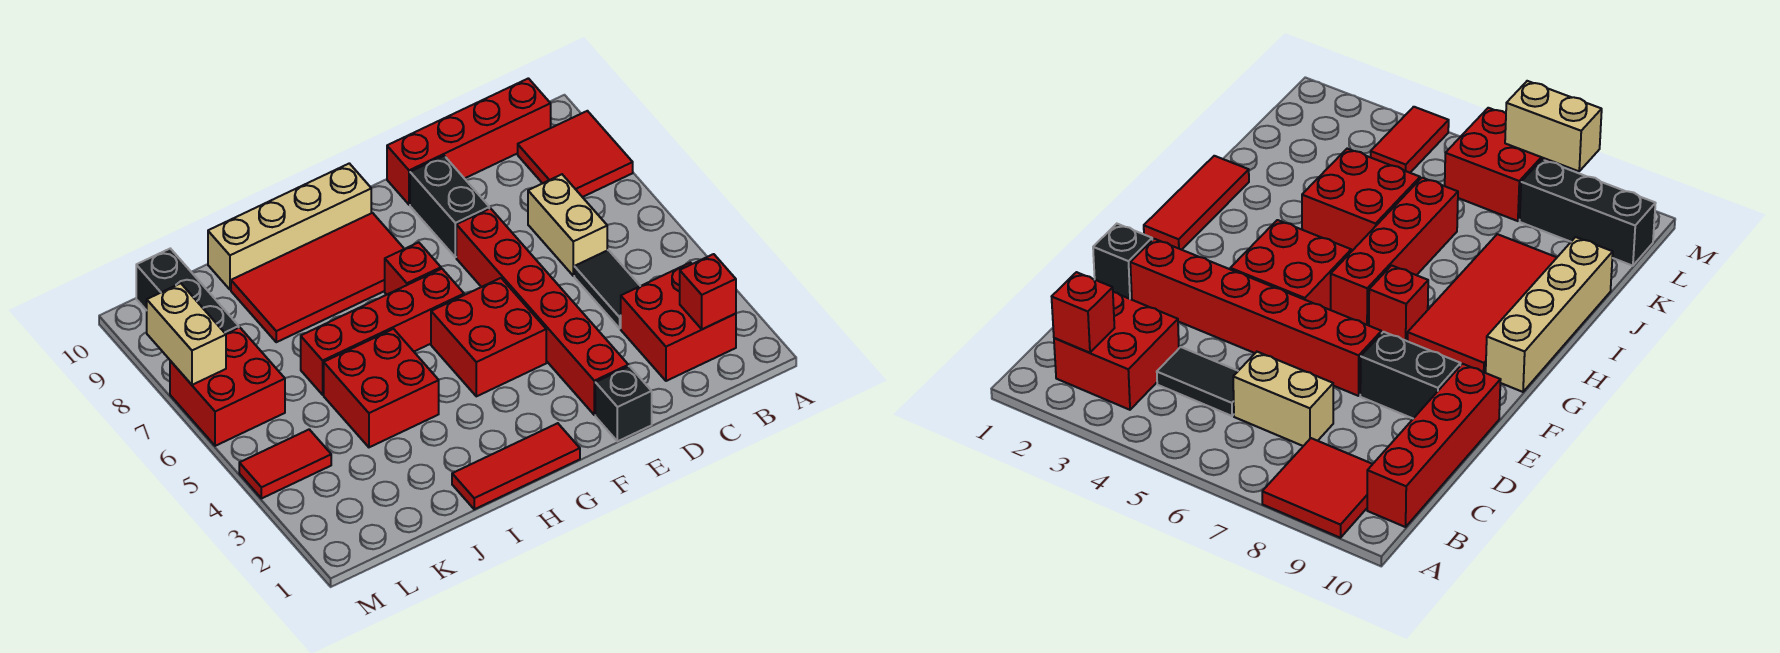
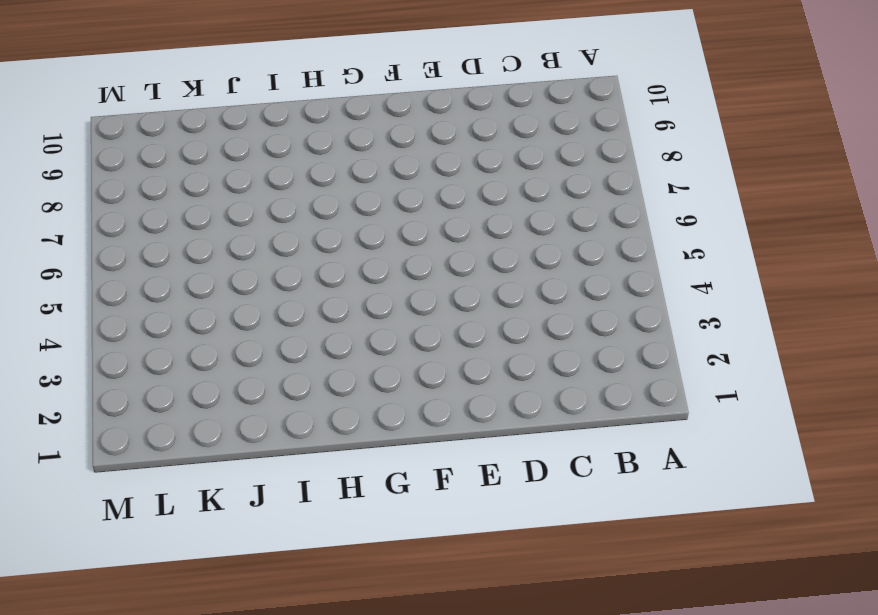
none -> red 2x2 tile [518,111,633,197]
none -> red 2x2 brick [621,263,736,381]
none -> red 1x4 brick [387,78,551,205]

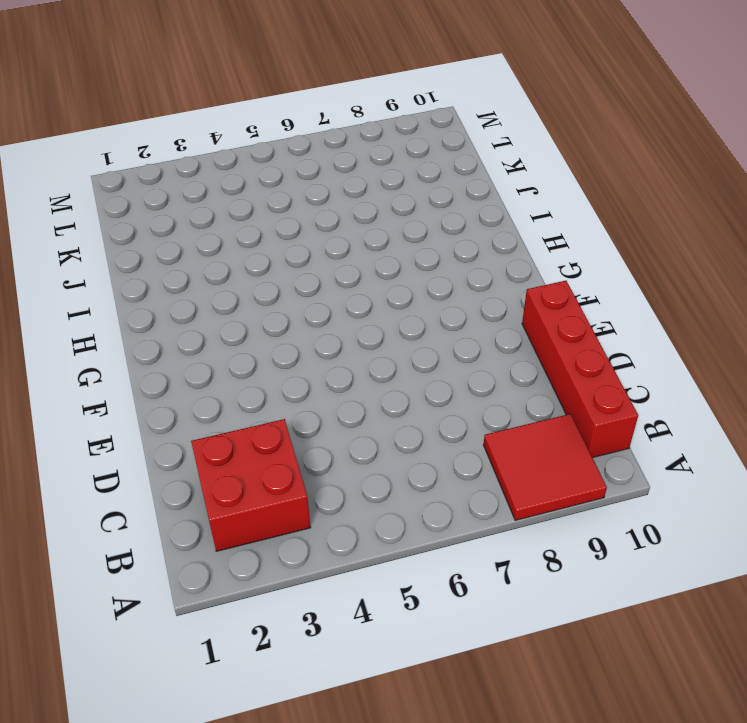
none -> black 1x2 tile [574,250,640,328]
none -> tan 1x2 brick [528,174,607,276]
none -> black 1x1 brick [595,366,652,441]

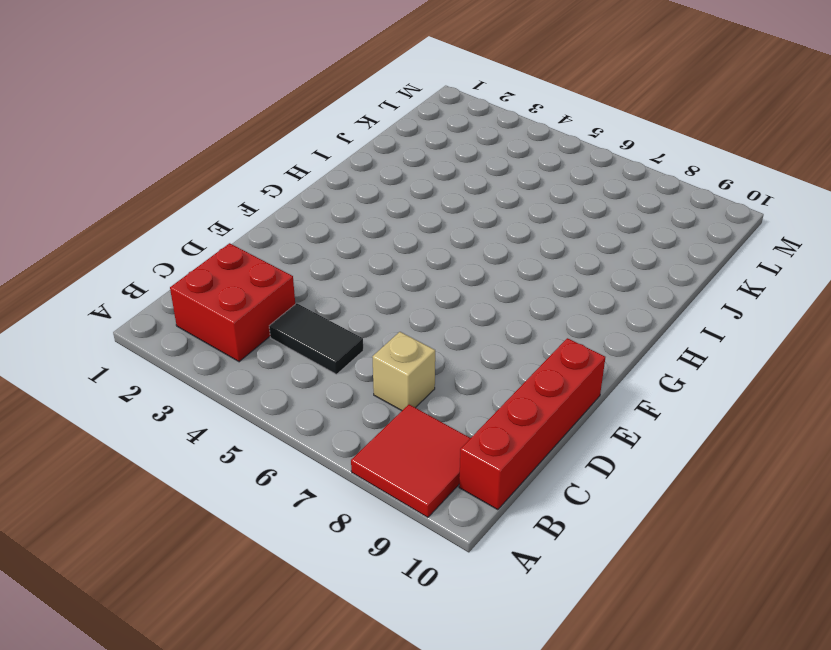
tan 1x1 brick [372,332,435,411] -> tan 1x2 brick [528,174,607,276]
none -> black 1x1 brick [595,366,652,441]
none -> red 1x6 brick [456,208,628,415]
none -> black 1x2 brick [410,156,489,257]

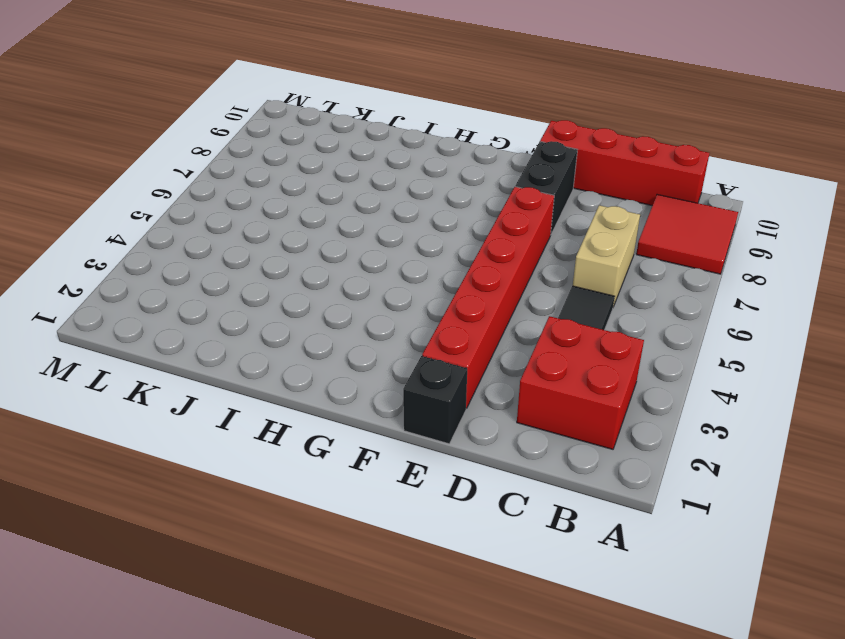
none -> red 2x2 brick [431,278,546,396]
none -> red 1x3 tile [452,423,580,509]
none -> red 1x4 brick [301,269,464,395]

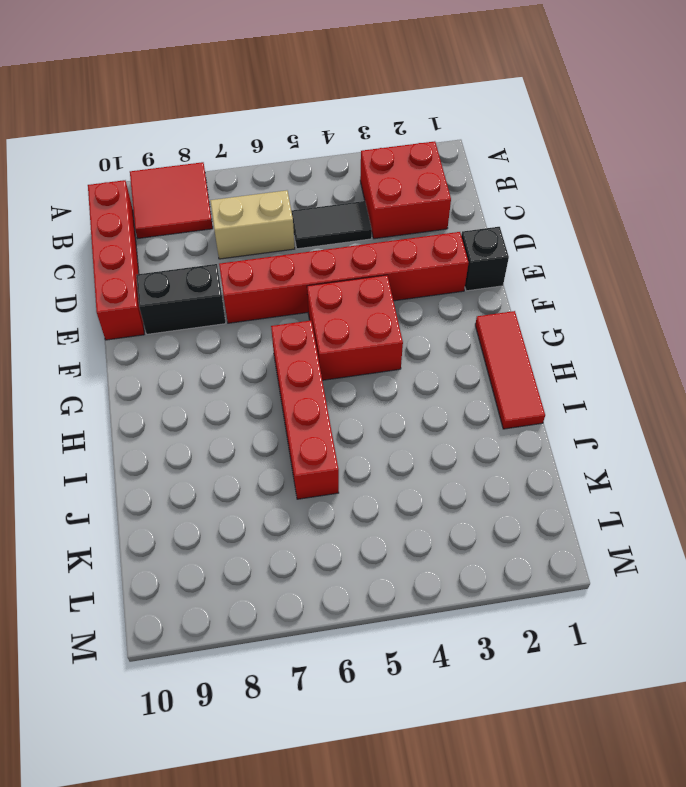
none -> red 1x1 brick [385,242,441,295]
none -> red 2x4 tile [231,213,404,342]
none -> tan 1x4 brick [208,163,371,290]

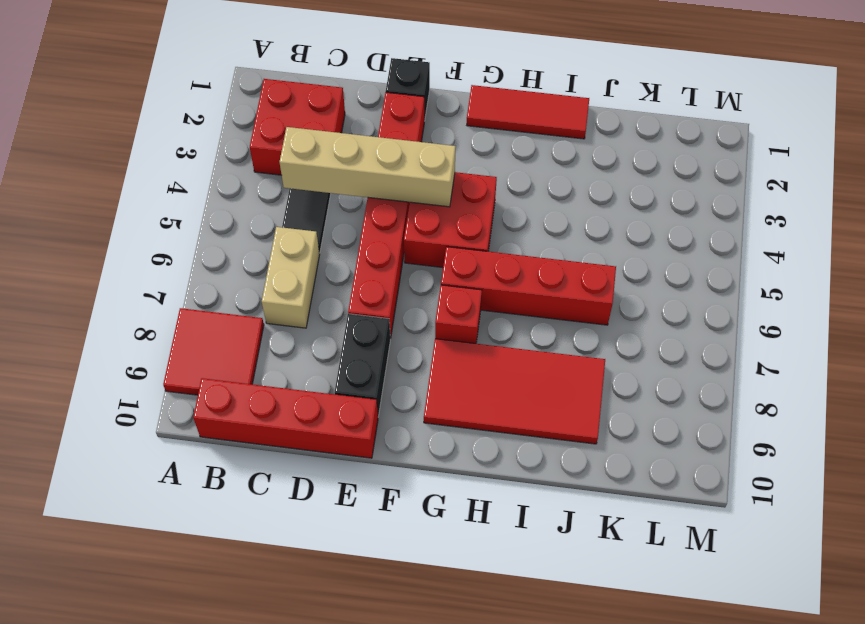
tan 1x4 brick [280,127,456,207] -> tan 1x4 brick moved to [208,163,371,290]
none -> red 2x2 brick [324,329,439,447]
none -> red 1x2 tile [239,429,331,499]
none -> red 2x2 brick [170,327,285,446]

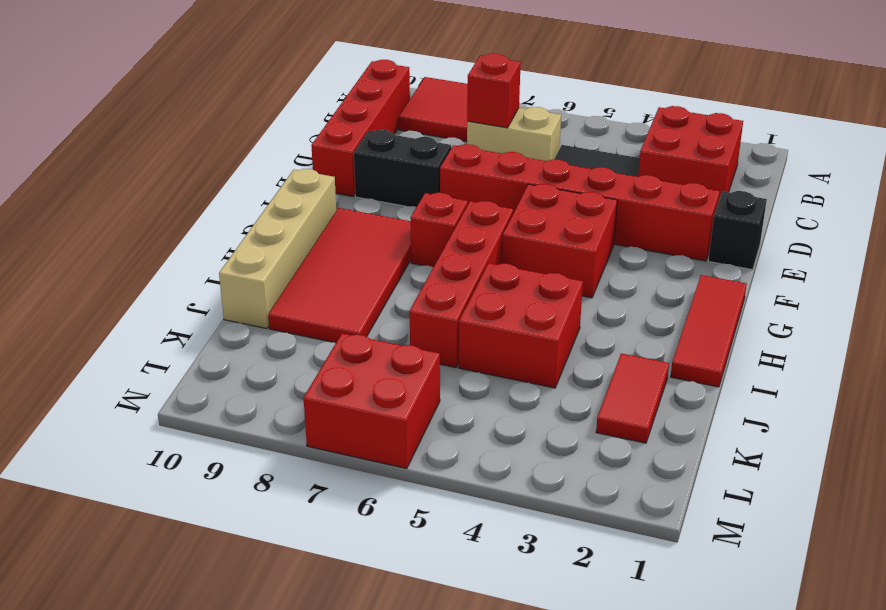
red 1x1 brick [467,54,521,128] -> red 1x1 brick moved to [680,254,736,329]
red 1x2 tile [596,353,669,443] -> red 1x2 tile moved to [239,429,331,499]
none -> black 1x3 brick [136,249,239,334]
none -> tan 1x2 brick [147,283,226,385]

